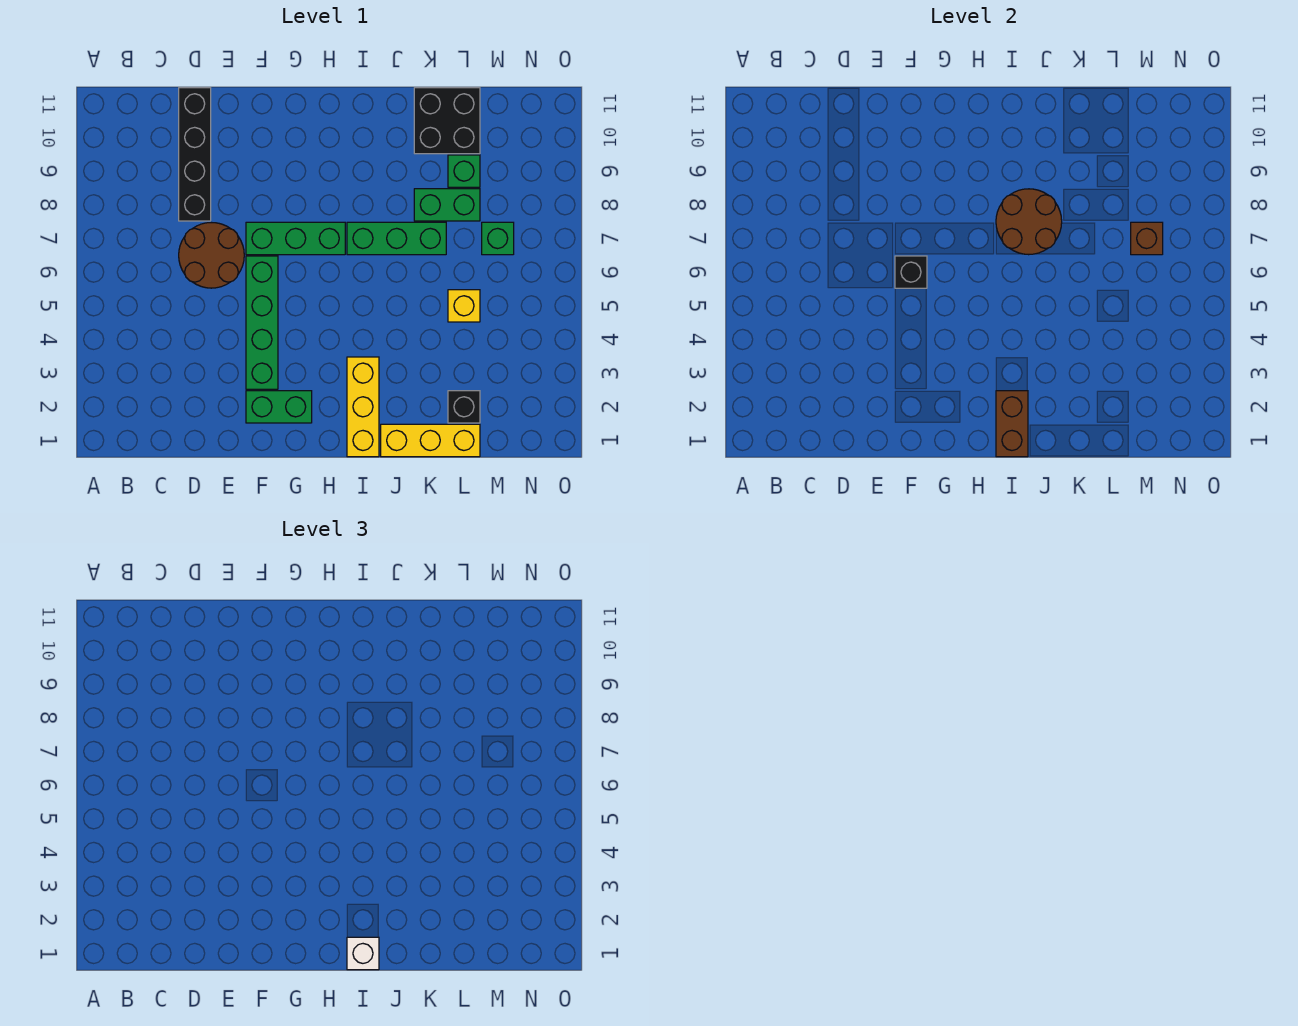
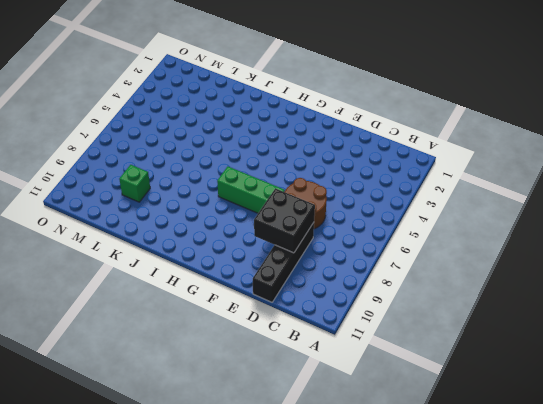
black 2x2 brick [254,188,315,253] -> black 2x2 brick moved to [414,88,480,154]
none -> green 1x2 brick [246,391,312,423]
none -> green 1x4 brick [246,256,278,389]
none -> yellow 1x3 brick [347,357,379,457]

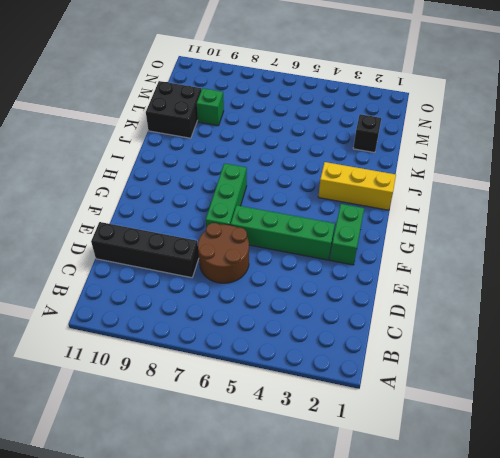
none -> green 1x3 brick [347,222,446,255]
none -> yellow 1x3 brick [381,424,480,457]
none -> green 1x2 brick [414,189,480,221]

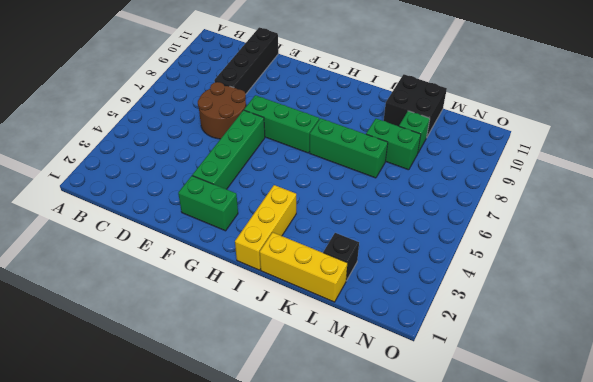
none -> yellow 1x1 brick [448,290,480,322]
none -> green 1x1 brick [482,222,514,255]
none -> black 1x1 brick [895,256,927,288]

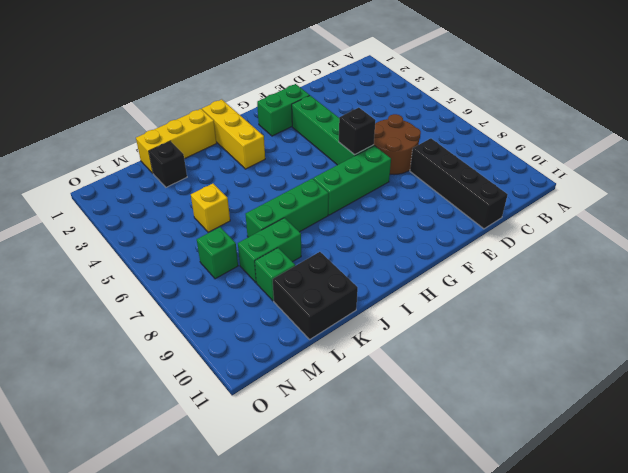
none -> brown 1x2 brick [996,391,1028,457]
none -> brown 2x2 round brick [996,189,1062,255]
none -> brown 1x1 brick [1131,222,1163,255]

